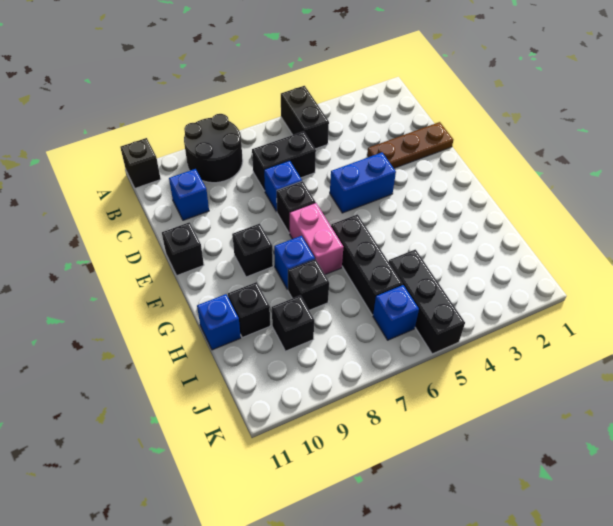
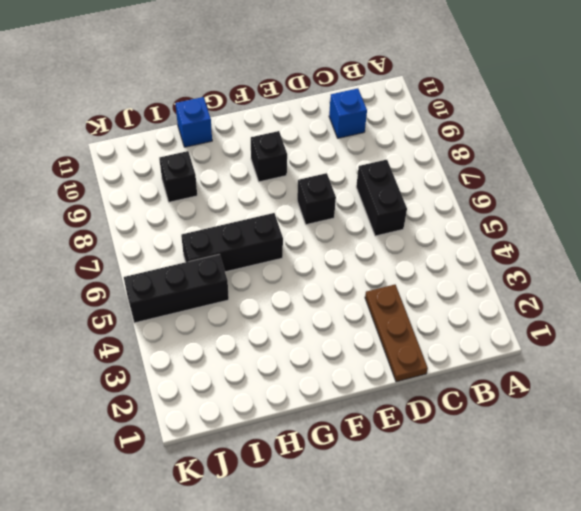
none -> black 1x2 brick [281,86,329,149]
none -> black 2x2 round brick [184,114,243,183]
none -> black 1x1 brick [120,138,161,188]

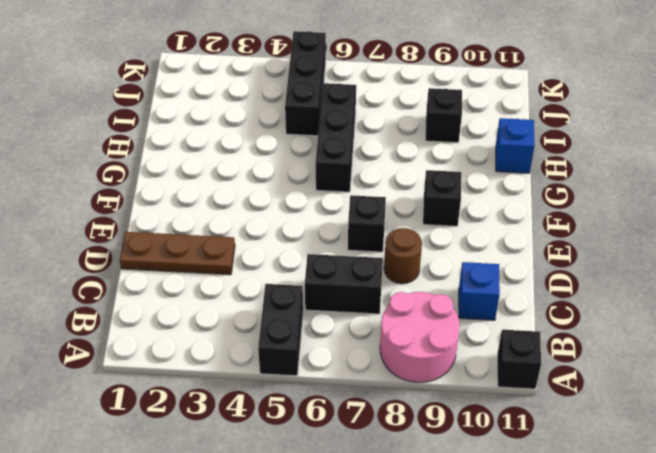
pink 2x2 round brick [380,292,460,383] -> black 2x2 round brick [184,114,243,183]
brown 1x1 round brick [384,228,422,284] -> none
none -> blue 1x1 brick [264,161,302,212]
none -> blue 1x2 brick [330,153,396,213]
none -> black 1x1 brick [162,222,204,275]

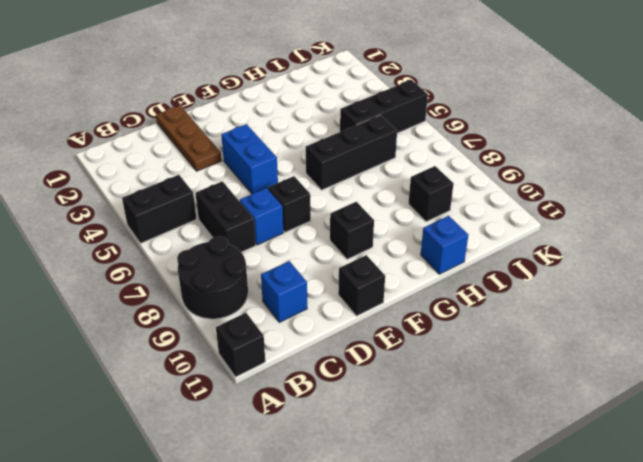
none -> pink 1x2 brick [290,203,343,274]
none -> blue 1x1 brick [274,236,315,289]
none -> black 1x1 brick [288,259,329,310]

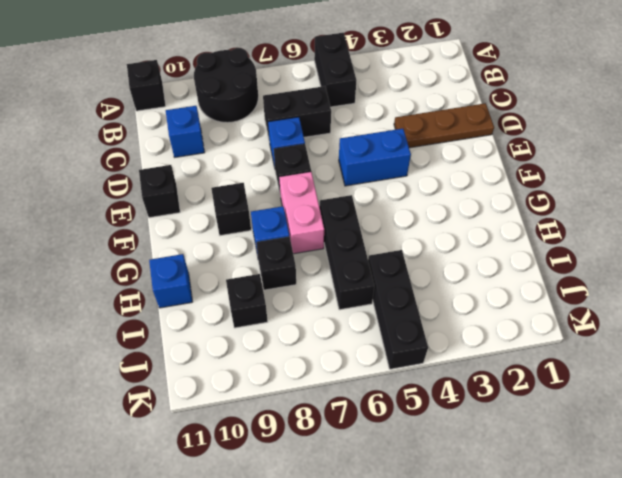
none -> black 1x1 brick [228,282,270,338]
none -> blue 1x1 brick [373,285,419,340]

